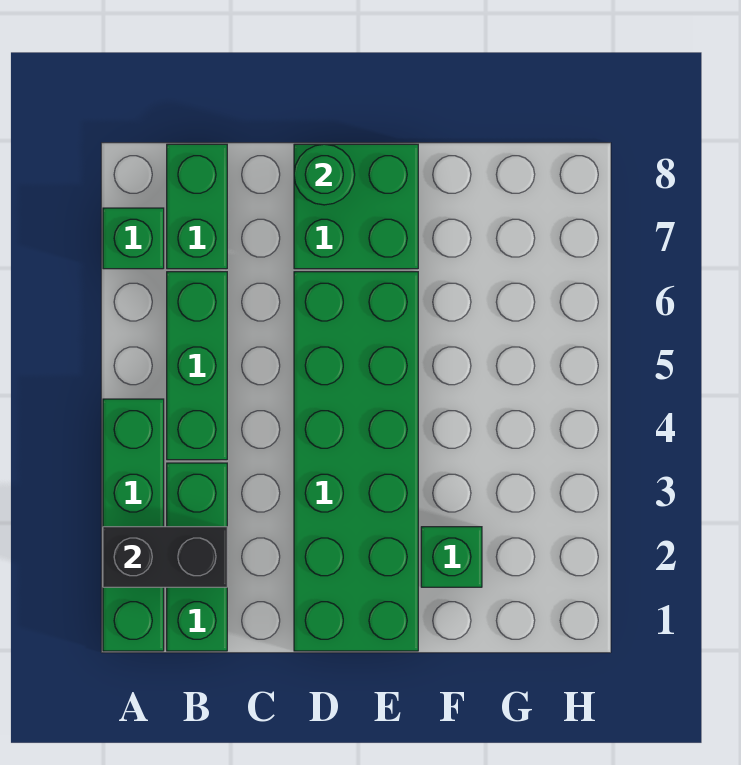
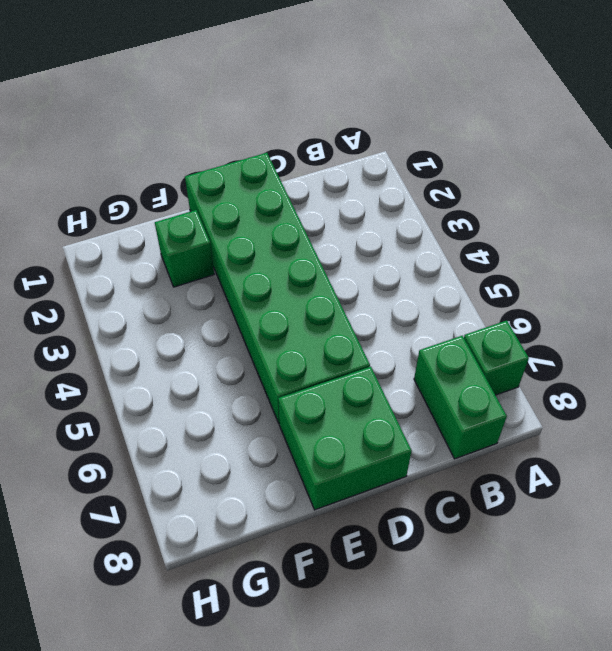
none -> green 1x4 brick [103,399,164,651]
none -> green 1x3 brick [167,463,227,651]

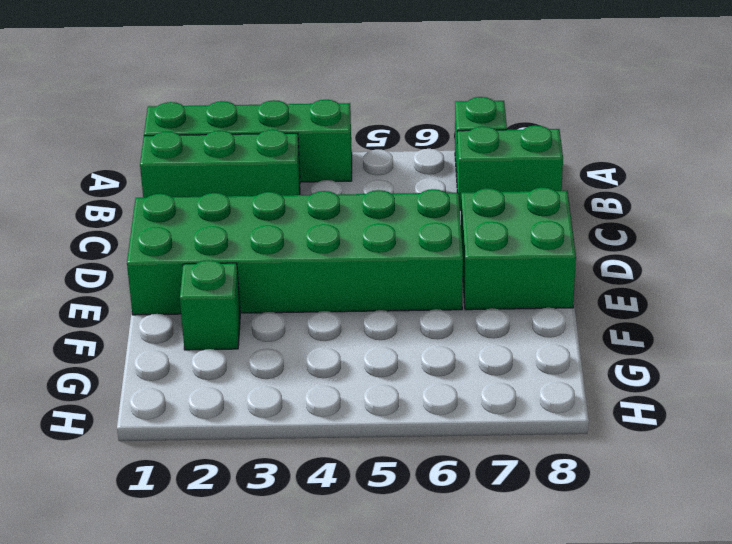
none -> green 1x3 brick [167,272,227,460]
none -> black 1x2 brick [103,527,227,587]

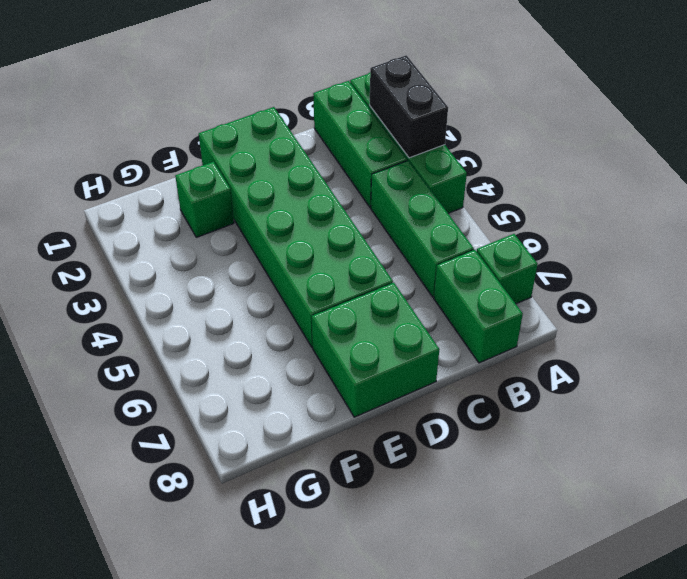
black 1x2 brick [370,55,448,158] -> black 1x2 brick turned to [103,527,227,587]
none -> green 1x1 round brick [294,144,355,205]

